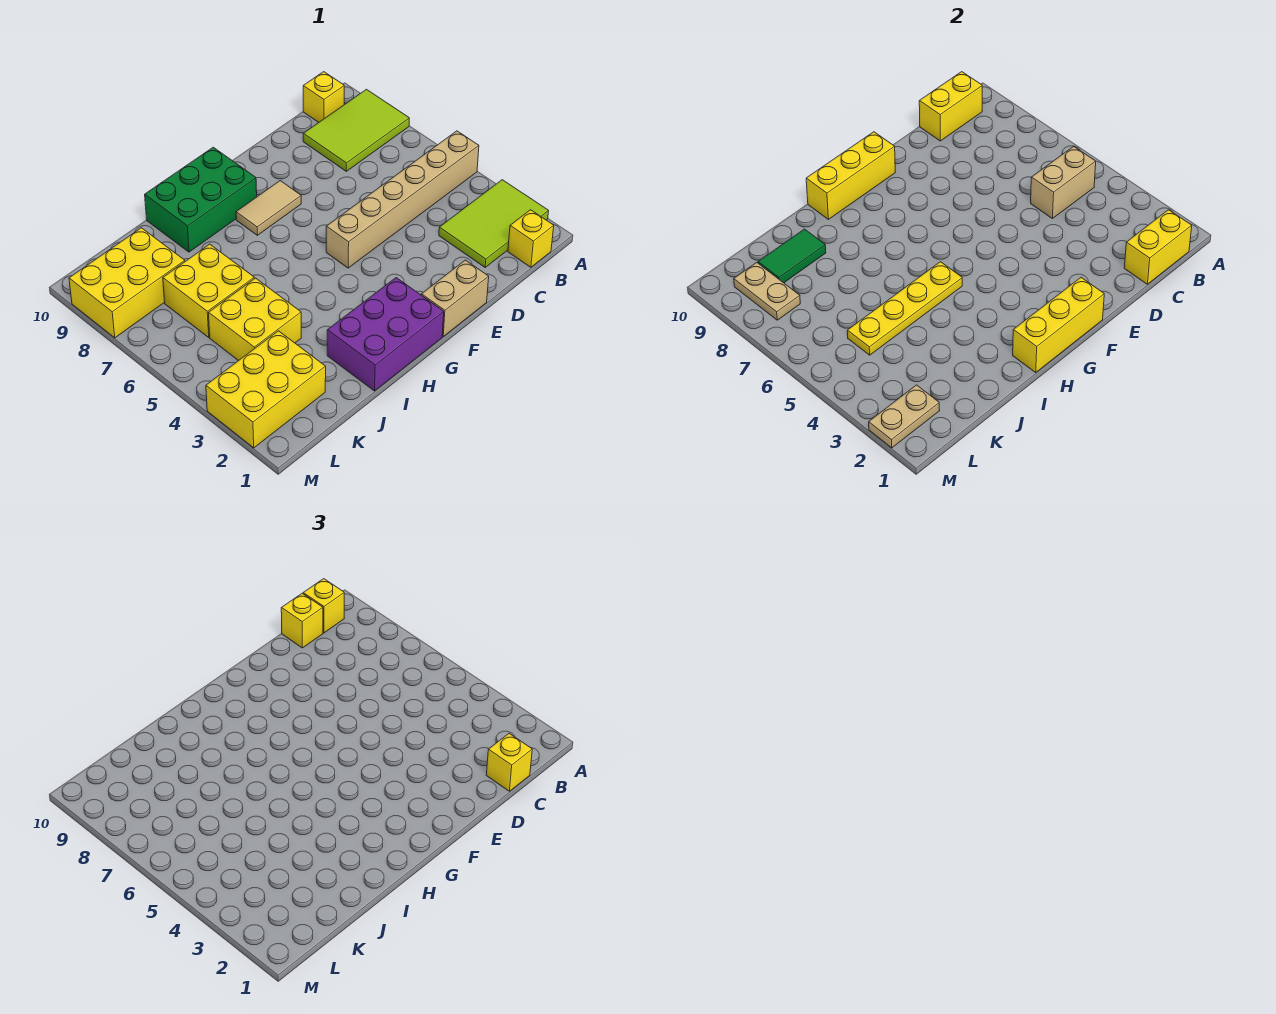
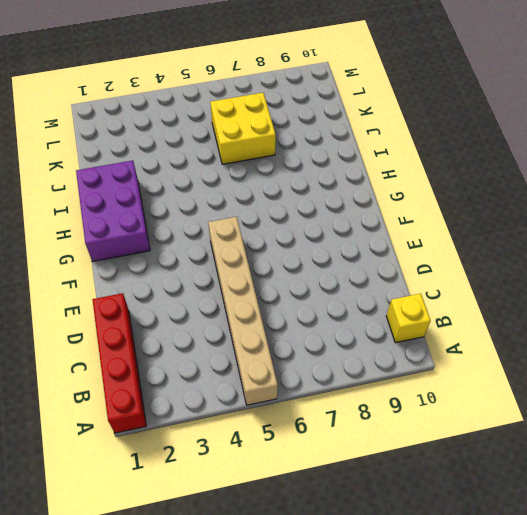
red 1x4 brick [92,293,146,433] -> yellow 1x1 brick [508,210,554,267]
none -> lime 2x3 tile [439,180,549,267]
none -> lime 2x3 tile [303,89,409,171]
none -> tan 1x2 brick [421,260,489,336]

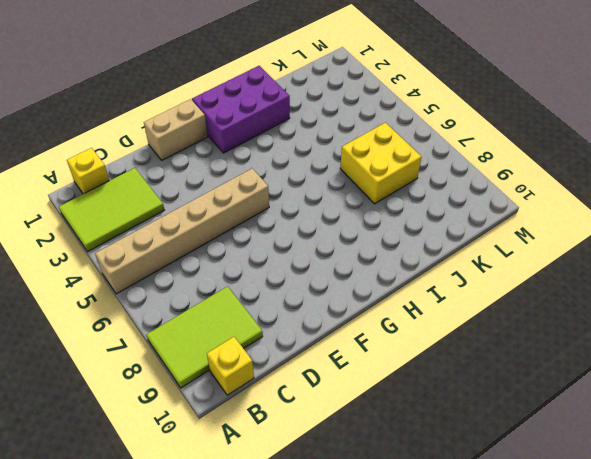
none -> tan 1x2 tile [236,181,301,235]
none -> green 2x3 brick [145,147,257,252]
none -> yellow 2x2 brick [209,278,301,361]

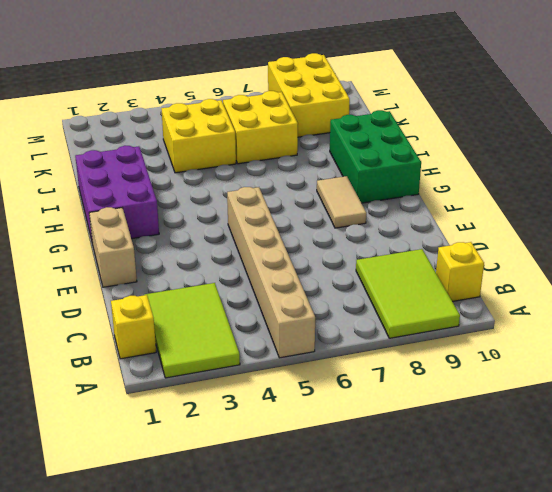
none -> yellow 2x3 brick [206,331,326,448]
none -> yellow 1x2 brick [1124,210,1192,284]
none -> tan 1x2 brick [1031,146,1096,218]

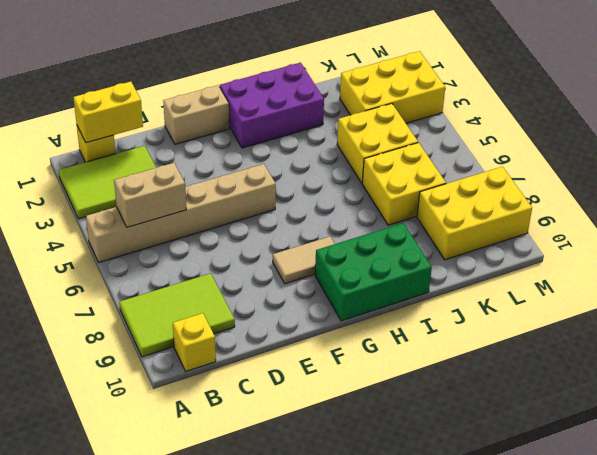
none -> yellow 1x2 brick [919,72,982,141]
none -> yellow 1x3 brick [1013,278,1104,372]
none -> yellow 1x3 brick [806,132,895,219]

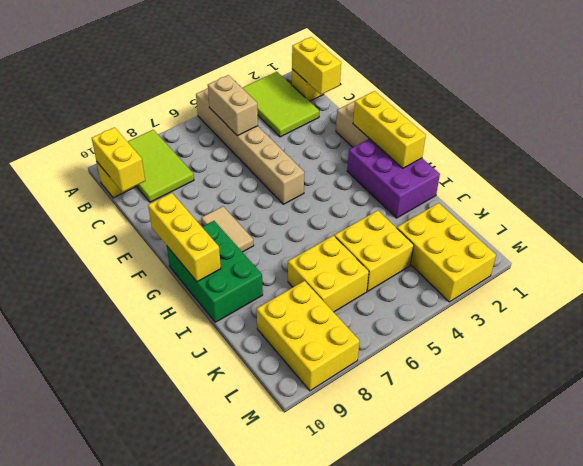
none -> yellow 1x4 plate [847,262,962,355]
none -> green 1x2 tile [758,229,826,283]
none -> tan 1x2 plate [869,385,940,448]

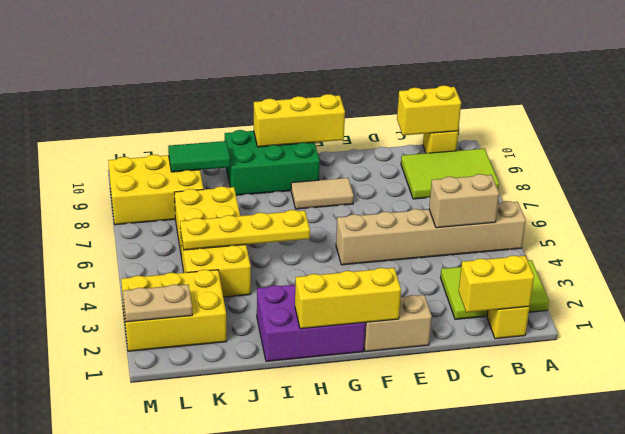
none -> tan 1x2 plate [734,263,800,320]
none -> yellow 1x1 brick [303,579,344,633]
none -> yellow 1x1 brick [486,733,532,791]

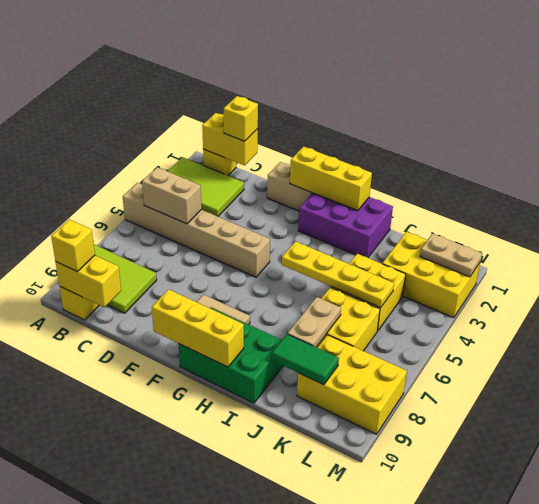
tan 1x2 plate [288,297,341,347] -> tan 1x2 plate moved to [734,263,800,320]
none -> yellow 1x1 brick [281,593,323,648]

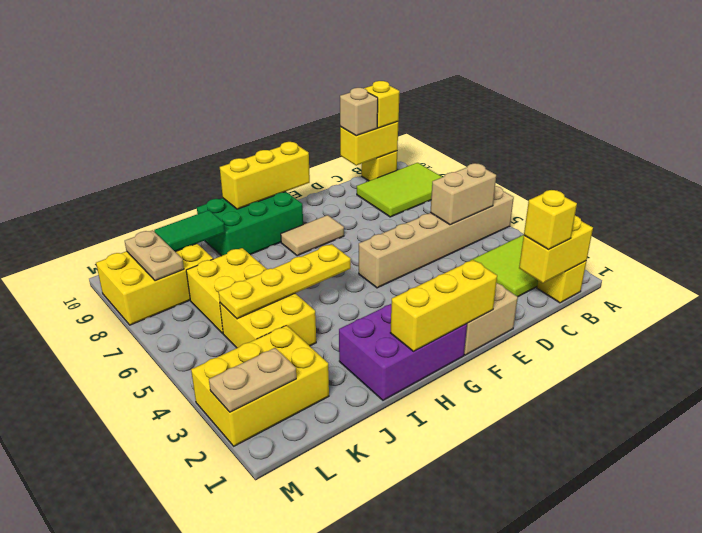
tan 1x1 brick [340,88,378,136] -> yellow 1x1 brick [281,593,323,648]

